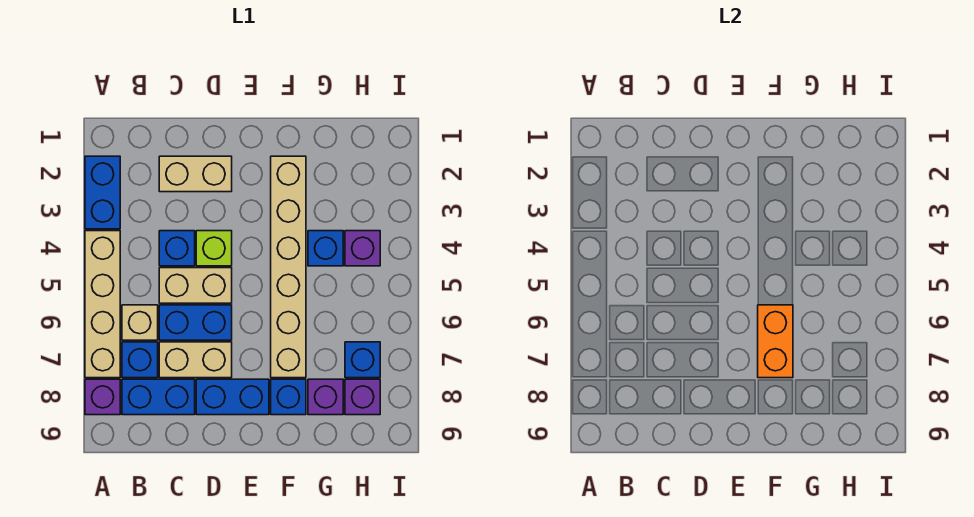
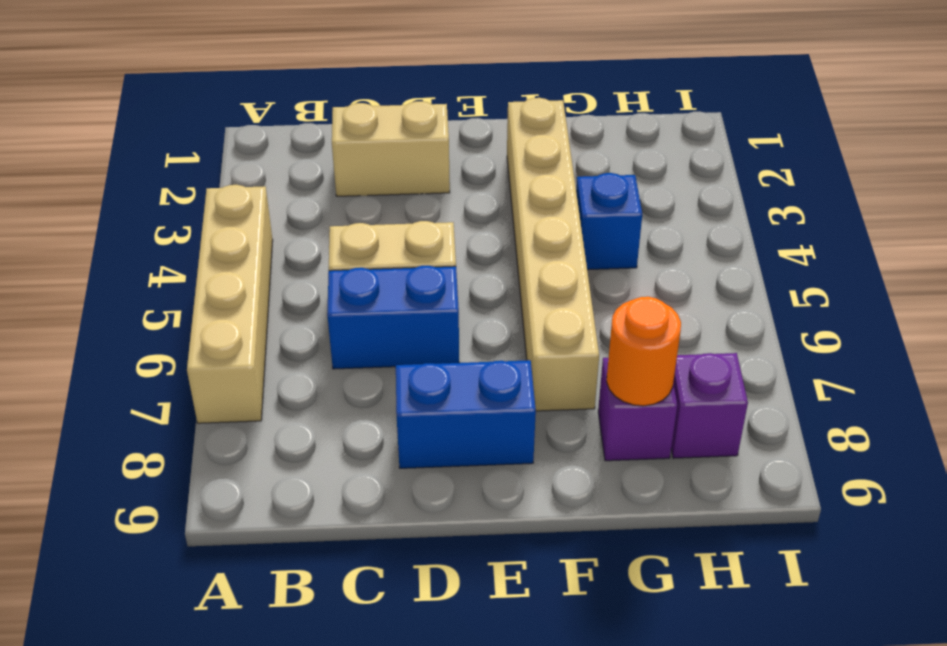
orange 1x1 round brick [607,297,681,406] -> none
none -> blue 1x2 brick [85,156,120,229]
none -> purple 1x1 brick [85,379,120,415]
none -> tan 1x1 brick [122,305,158,340]

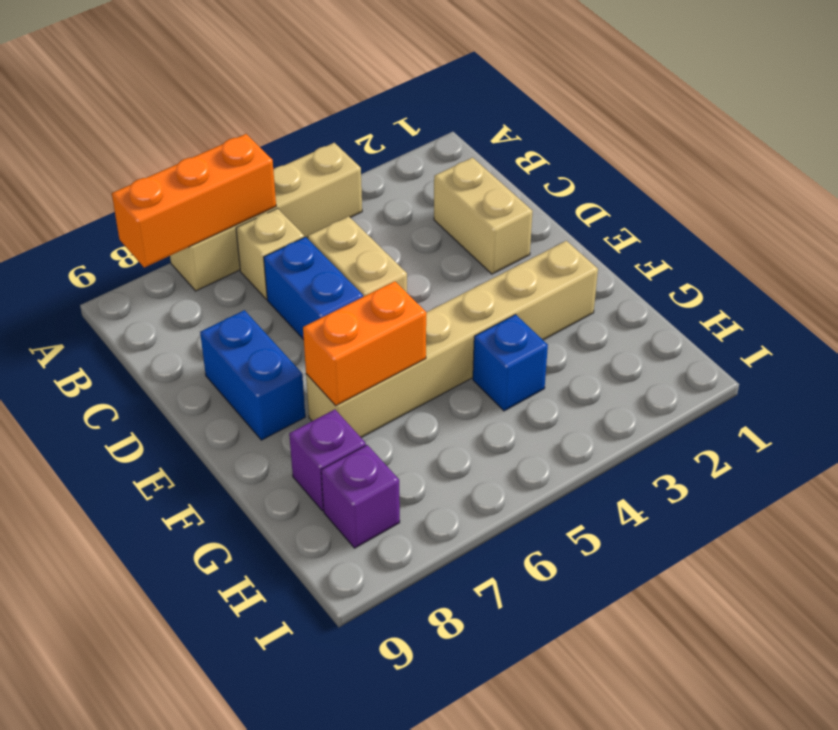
orange 1x3 brick [112,134,276,268] -> none
none -> blue 1x2 brick [85,156,120,229]
none -> purple 1x1 brick [85,379,120,415]
none -> blue 1x1 brick [122,342,158,378]

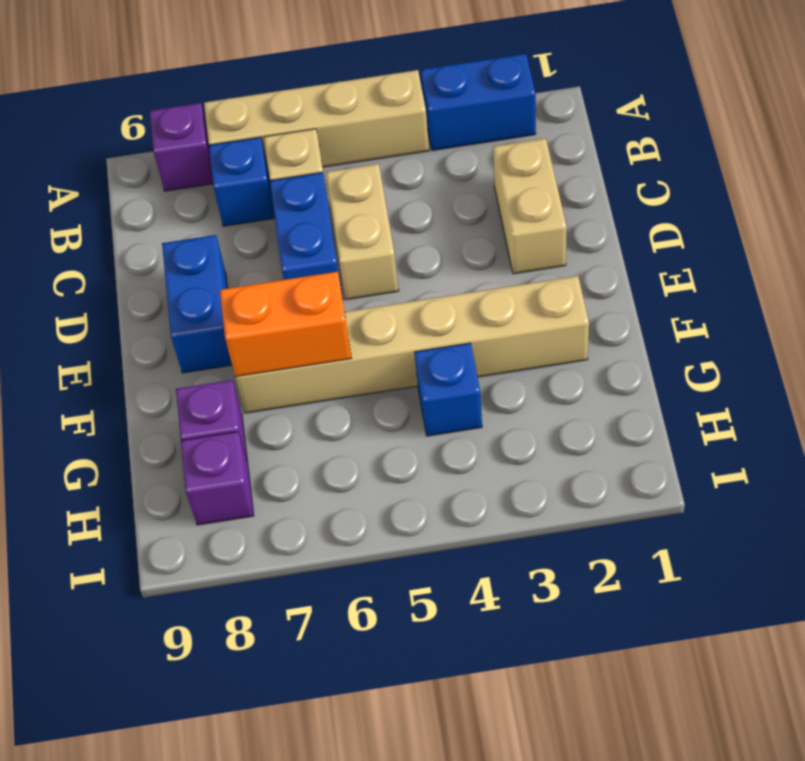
none -> blue 1x2 brick [122,379,195,415]
none -> blue 1x1 brick [159,231,195,266]
none -> tan 1x2 brick [159,342,232,378]

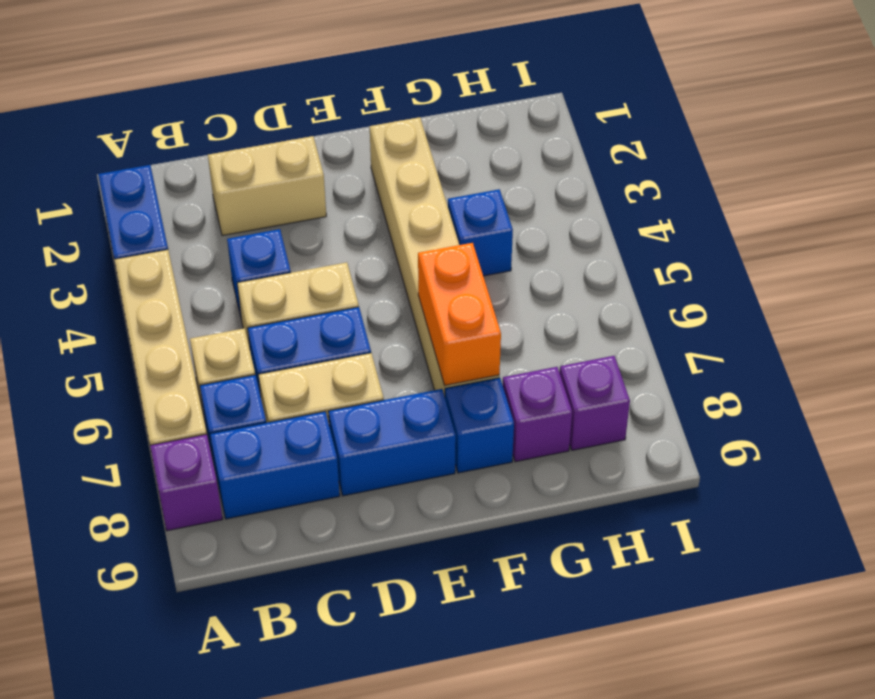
none -> lime 1x1 brick [196,231,232,266]
none -> purple 1x1 brick [345,231,380,266]
none -> blue 1x1 brick [345,342,380,378]

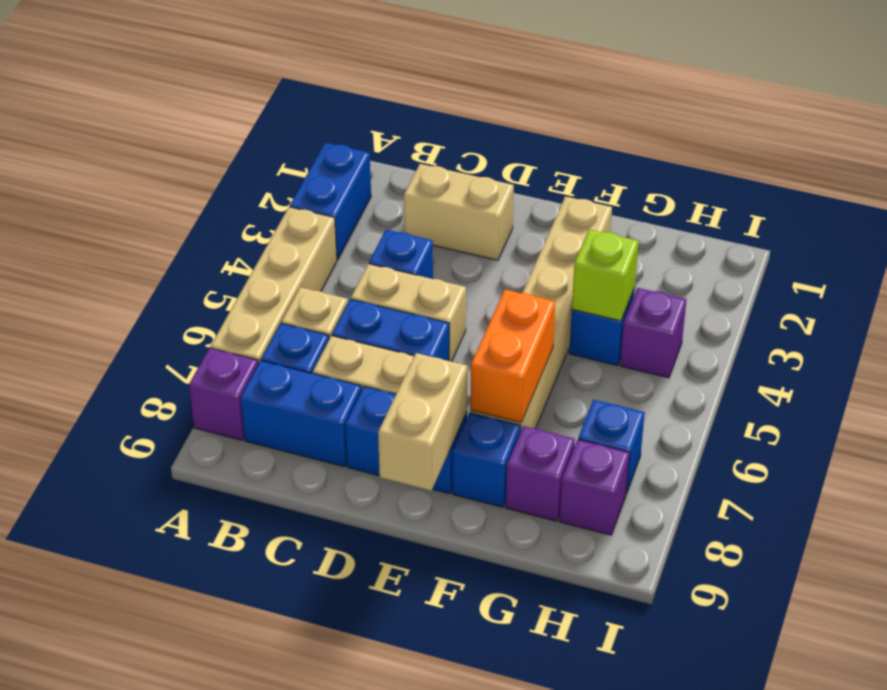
tan 1x2 brick [378,353,467,491] -> none
lime 1x1 brick [572,229,639,321] -> lime 1x1 brick moved to [196,231,232,266]

